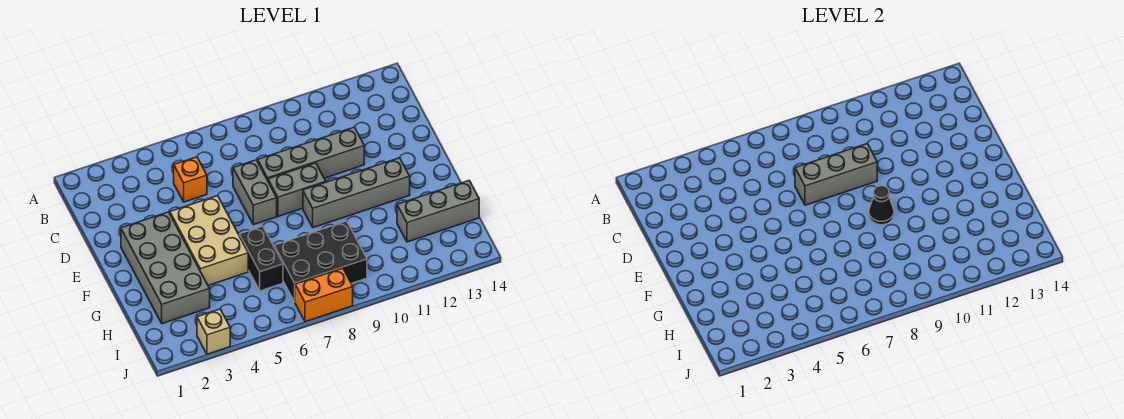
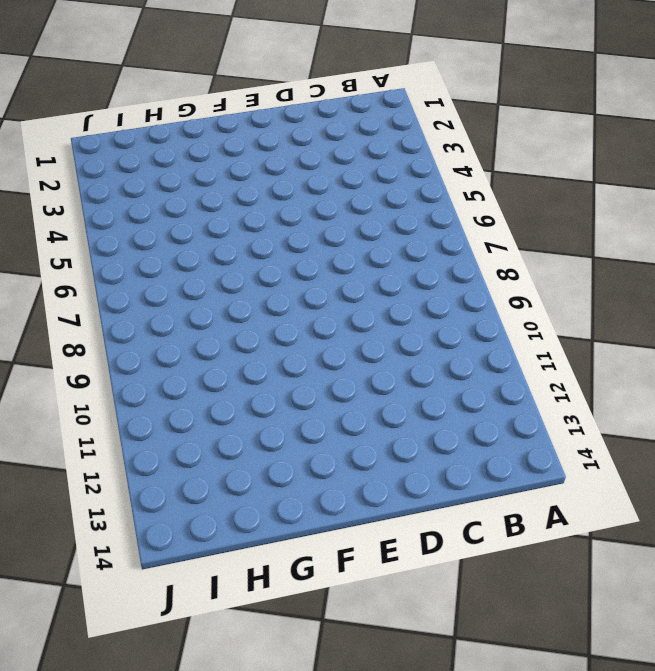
none -> orange 1x1 brick [174,157,207,202]
none -> grey 1x2 brick [233,160,277,225]
none -> grey 1x4 brick [258,127,364,180]

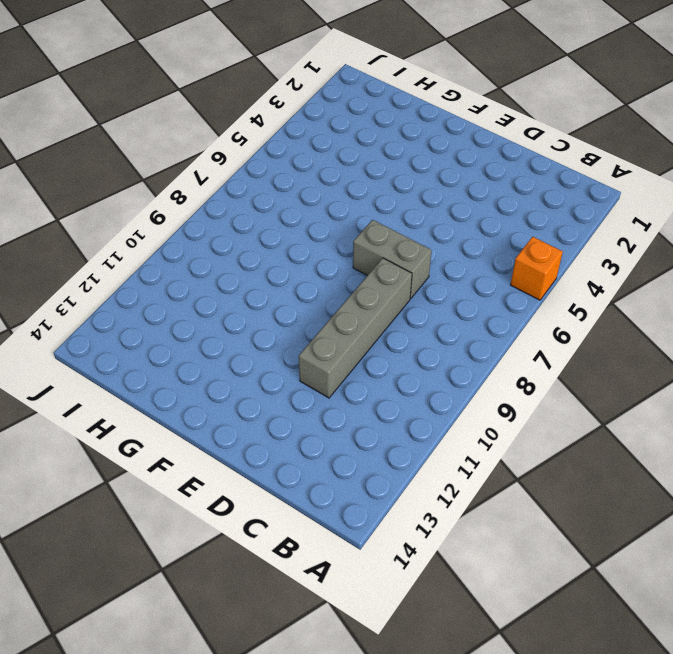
orange 1x1 brick [511,237,563,300] -> orange 1x1 brick moved to [174,157,207,202]
none -> grey 2x4 brick [121,212,210,324]
none -> tan 2x3 brick [170,196,248,285]
none -> grey 1x2 brick [268,163,326,216]

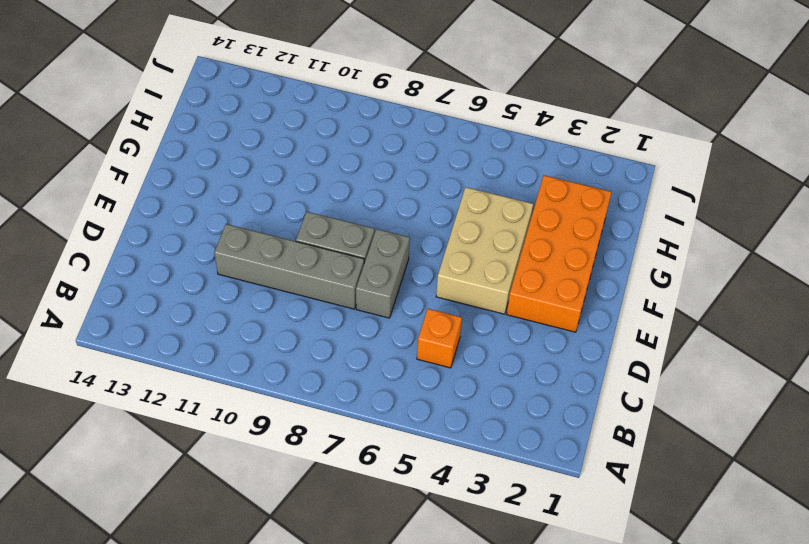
orange 2x4 brick [507,175,611,332] -> grey 2x4 brick [121,212,210,324]
none -> grey 1x4 brick [303,158,410,228]
none -> black 1x2 brick [240,226,283,291]
none -> black 2x3 brick [274,221,367,302]

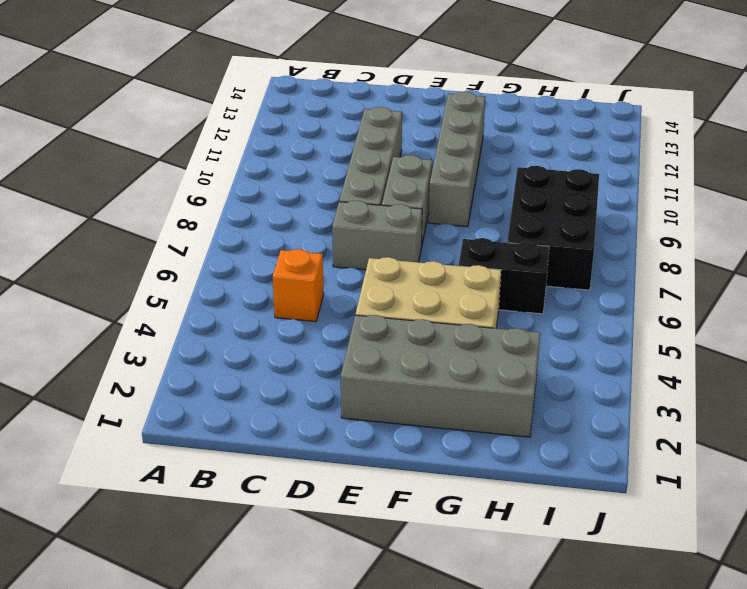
none -> grey 1x3 brick [397,181,479,242]
none -> tan 1x1 brick [197,309,230,354]
none -> orange 1x2 brick [295,268,353,322]

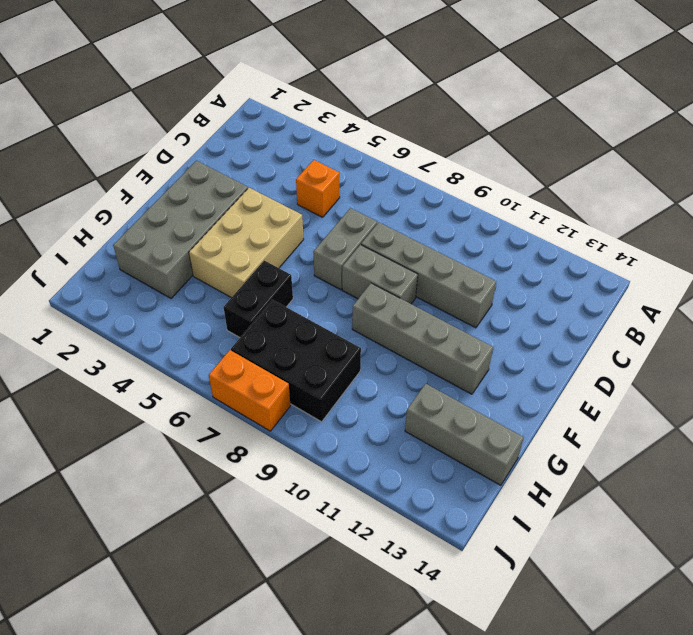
none -> tan 1x1 brick [197,309,230,354]
none -> grey 1x3 brick [795,143,877,205]
none -> black 1x1 cone [869,186,894,225]

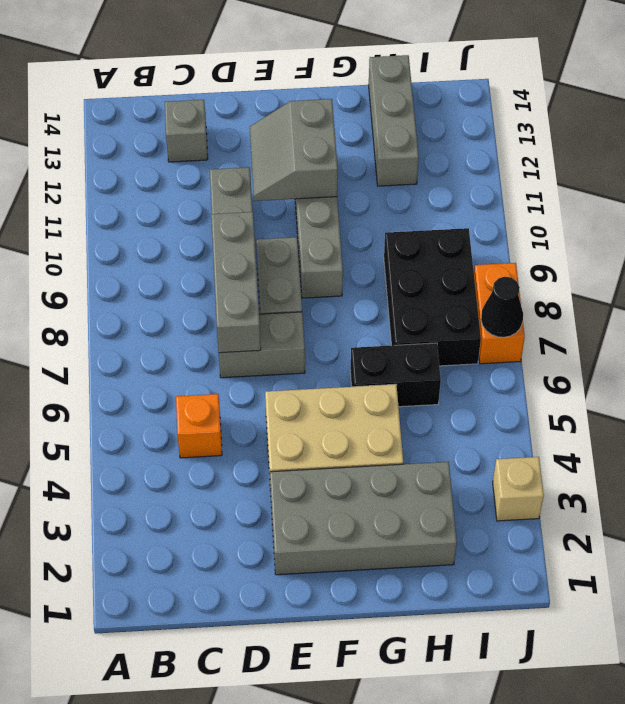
grey 1x1 brick [165,100,208,162] -> none
grey 2x2 slope [250,99,338,201] -> none
black 1x1 cone [481,277,523,337] -> black 1x1 cone moved to [869,186,894,225]

